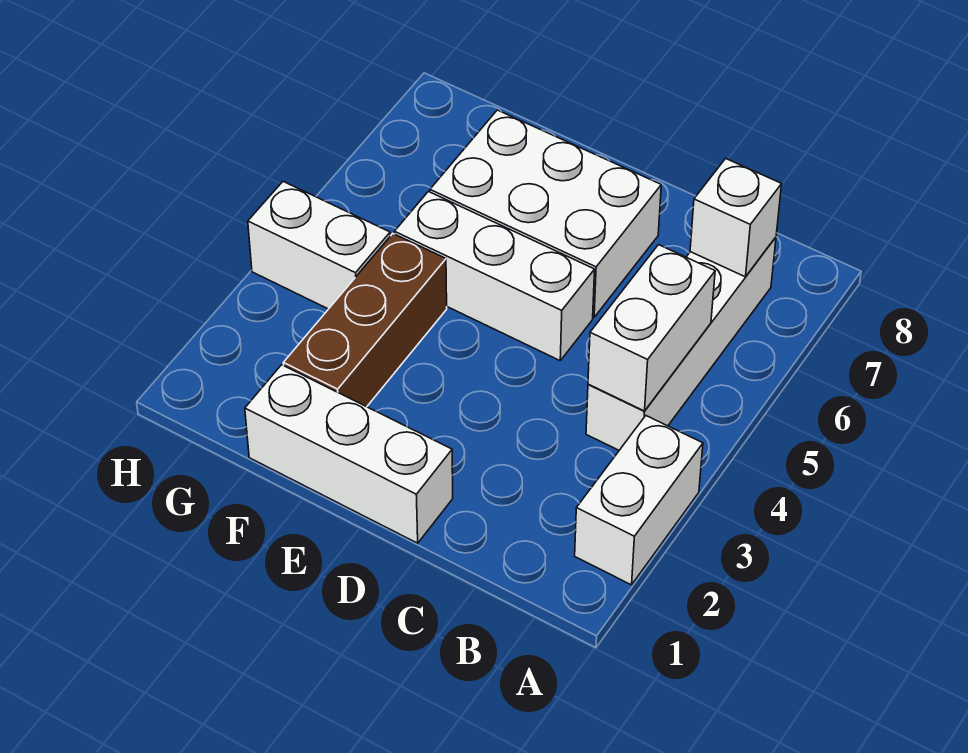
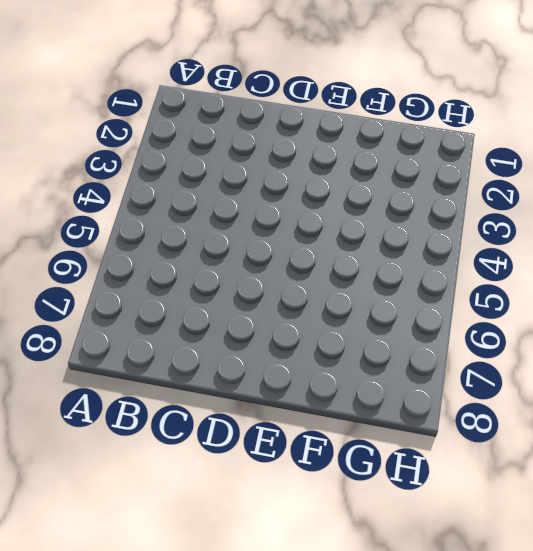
none -> white 1x2 brick [575,416,703,585]
none -> white 1x4 brick [586,237,776,450]

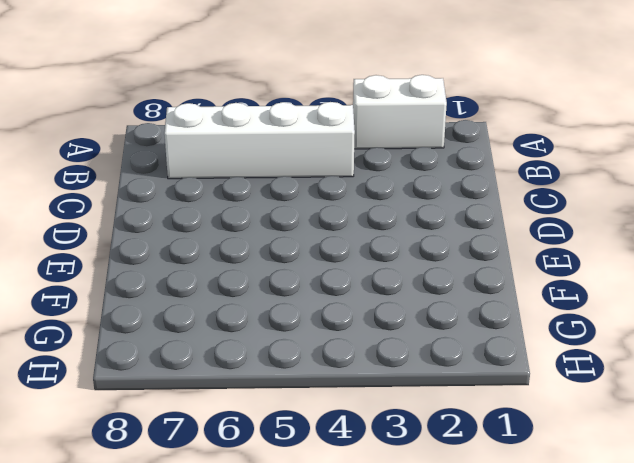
none -> white 1x3 brick [245,365,453,543]
none -> white 1x3 brick [395,192,595,360]

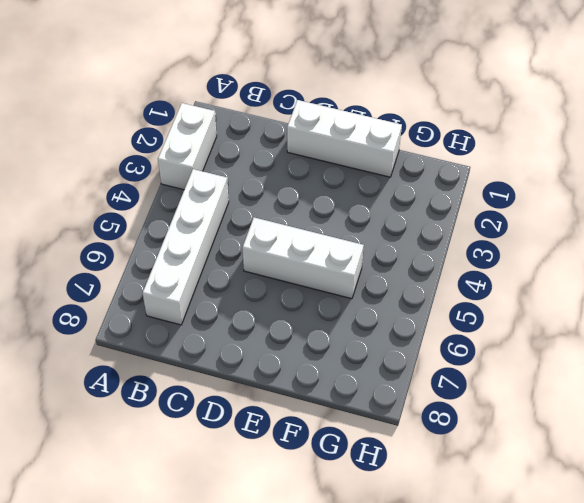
none -> white 2x3 brick [430,110,661,317]
none -> brown 1x3 brick [284,234,447,407]

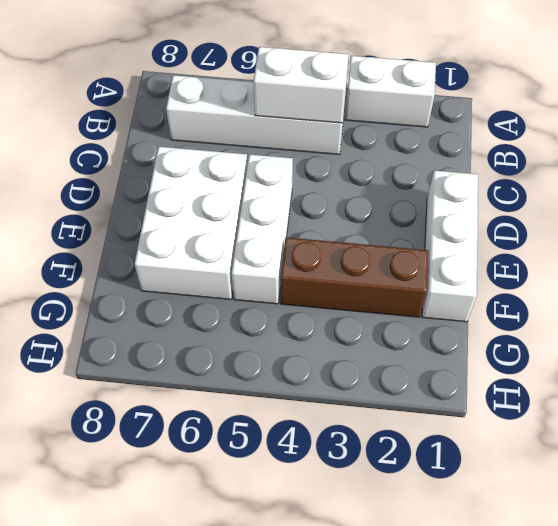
none -> white 1x2 brick [248,182,390,309]
none -> white 1x1 brick [690,159,782,277]

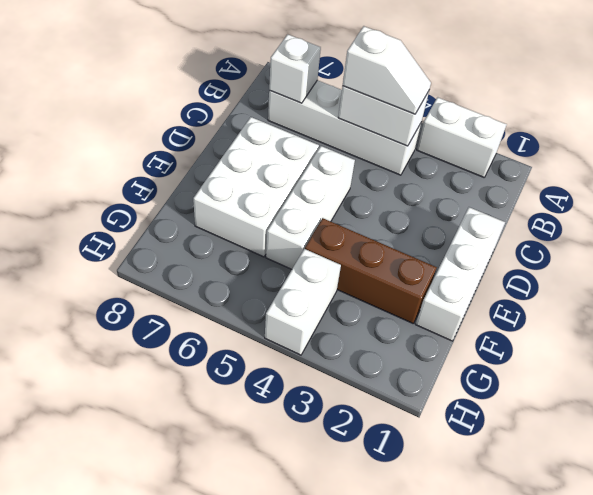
white 1x2 slope [343,26,431,114] -> none

